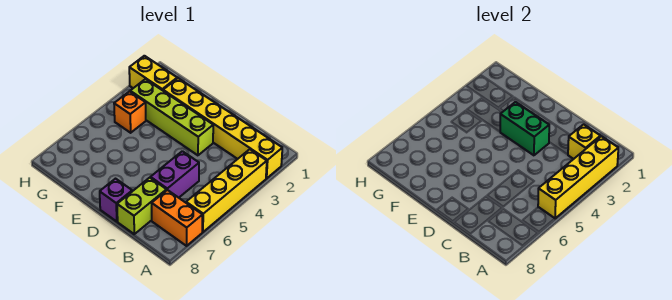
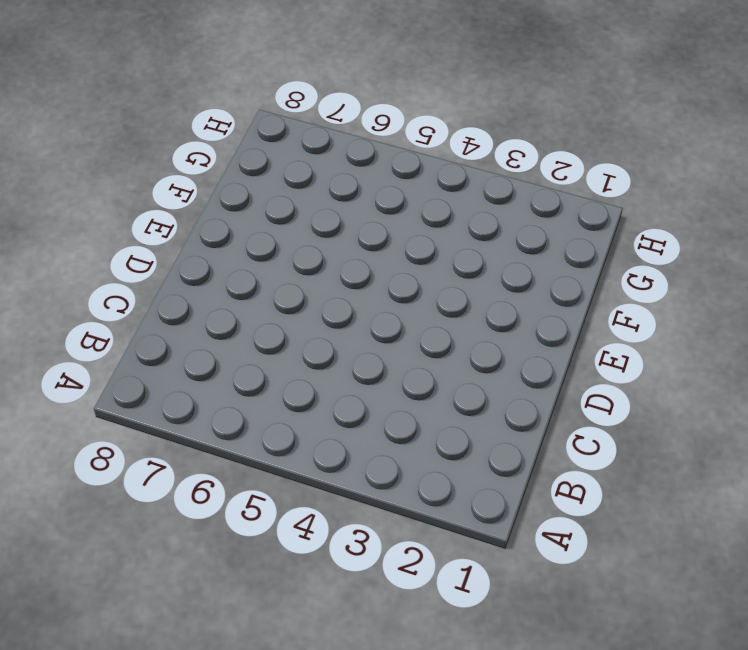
none -> yellow 1x6 brick [163,78,282,178]
none -> yellow 1x4 brick [186,149,267,232]
none -> orange 1x2 brick [152,190,203,246]

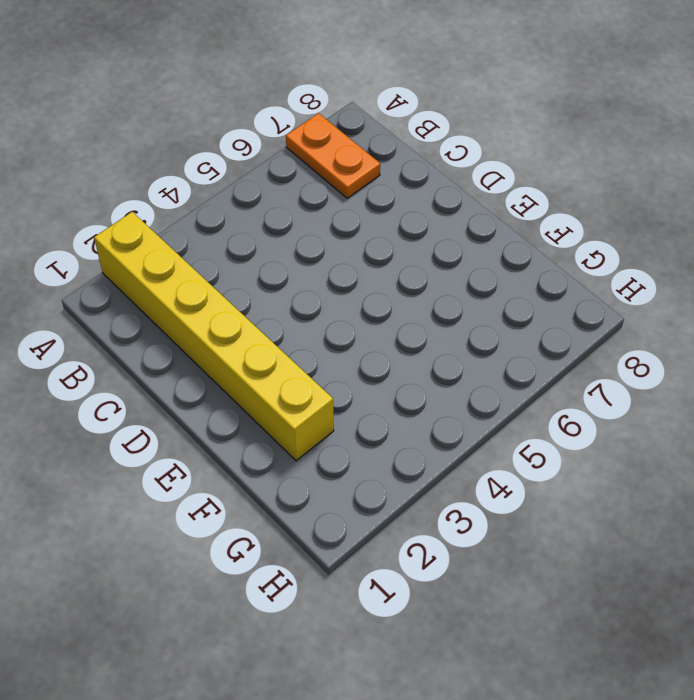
orange 1x2 plate [286,113,380,198] -> orange 1x2 brick [152,190,203,246]
none -> yellow 1x4 brick [186,149,267,232]
none -> purple 1x2 brick [150,151,199,198]
none -> lime 1x2 brick [117,178,167,234]

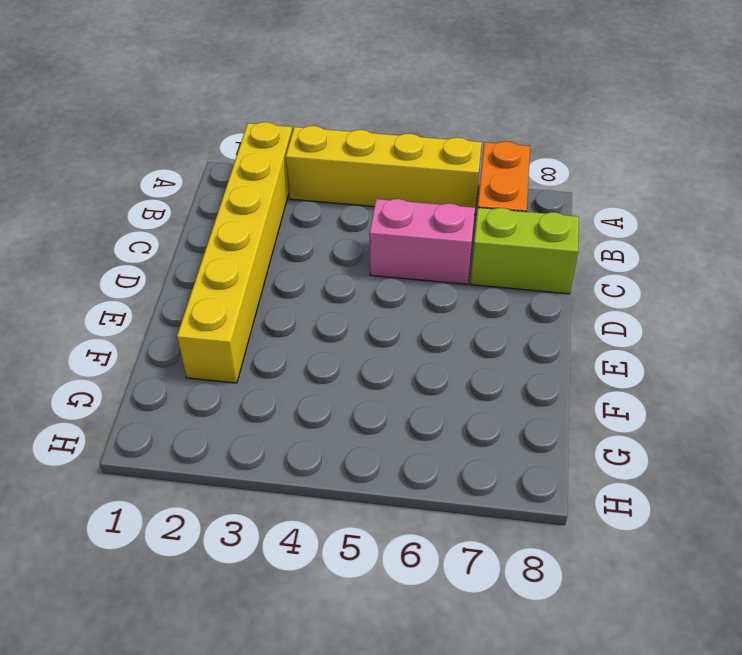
pink 1x2 brick [369,199,475,284] -> purple 1x2 brick [150,151,199,198]
none -> lime 1x4 brick [130,79,213,155]
none -> purple 1x1 brick [100,179,132,221]
none -> yellow 1x2 brick [129,56,177,90]

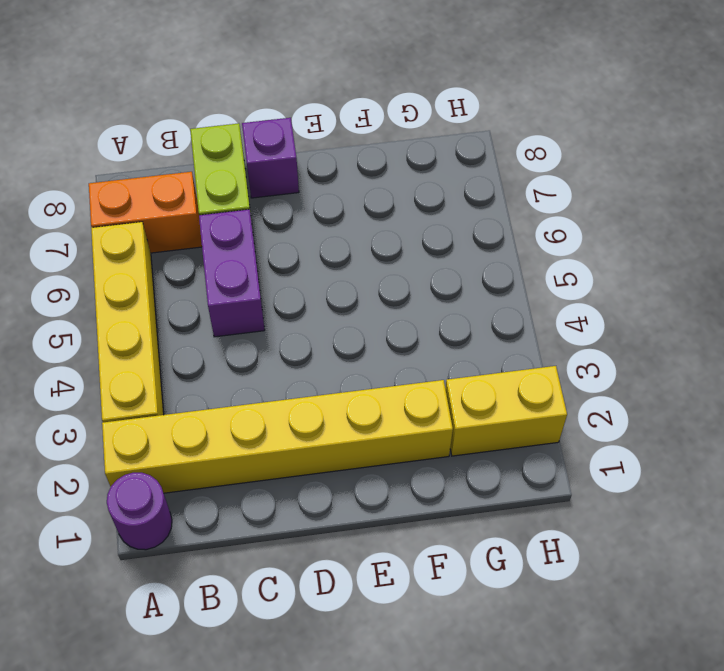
purple 1x1 round brick [107,473,172,550] -> none
none -> lime 1x4 brick [130,79,213,155]
none -> orange 1x1 brick [114,92,146,133]
none -> yellow 1x4 brick [538,136,618,218]

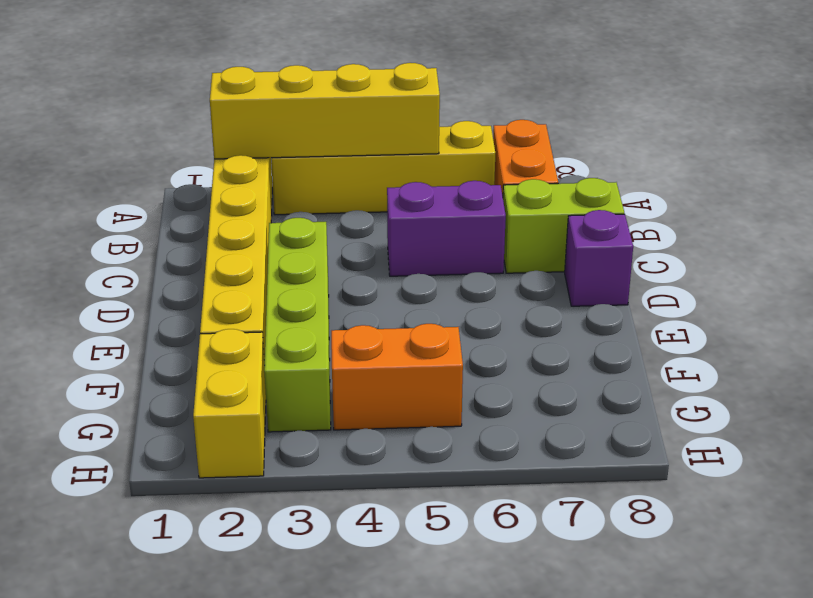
orange 1x2 brick [331,324,463,430] -> orange 1x1 brick [114,92,146,133]
none -> yellow 1x1 brick [568,124,600,159]
none -> green 1x2 brick [500,102,549,155]

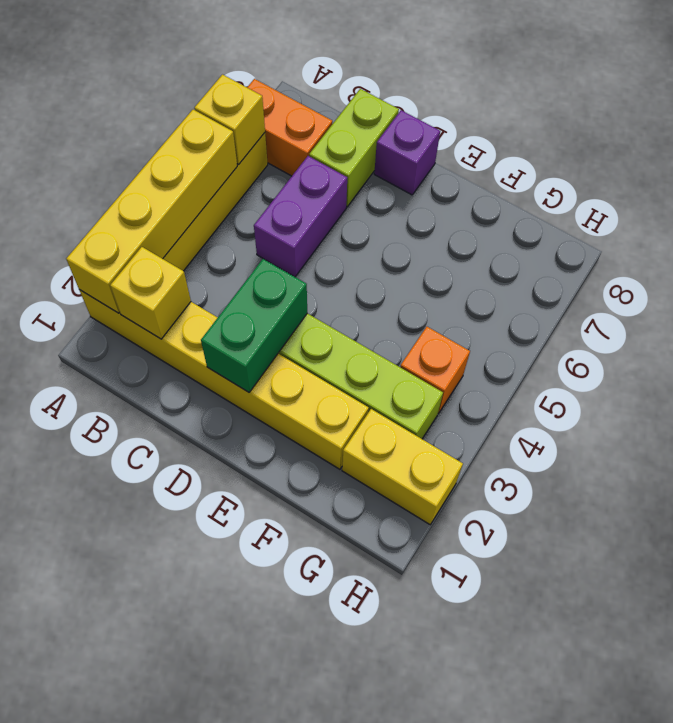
yellow 1x1 brick [194,75,265,164] -> none
green 1x2 brick [201,259,307,392] -> green 1x2 brick turned to [500,102,549,155]

